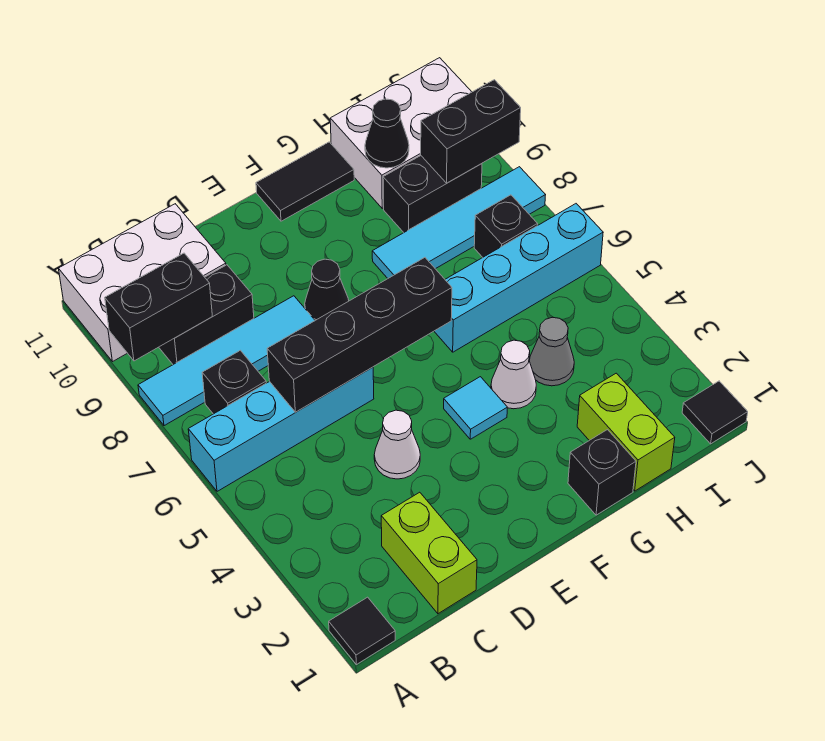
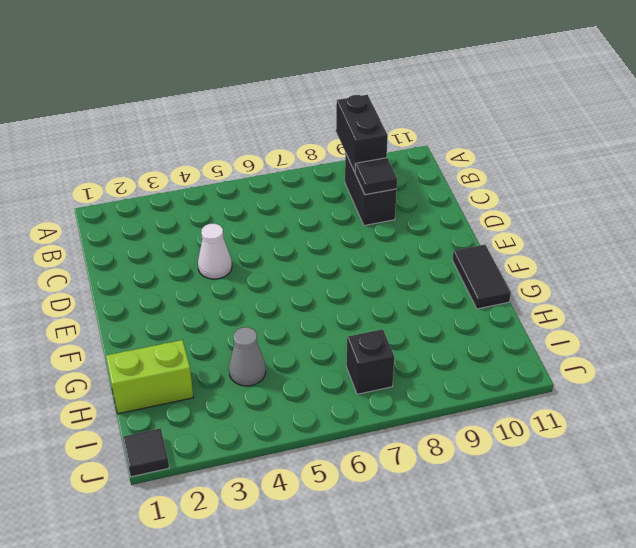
black 1x1 tile [355,158,397,195] -> black 1x1 tile moved to [329,597,395,665]
none -> cyan 1x4 brick [188,367,374,491]
none -> cyan 1x4 tile [138,296,315,426]
none -> white 2x3 brick [59,204,226,362]

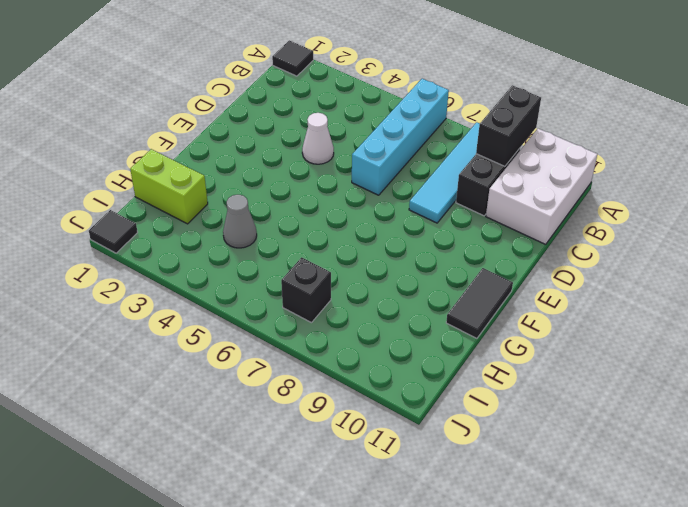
none -> black 1x1 brick [202,350,266,414]
none -> lime 1x2 brick [381,492,477,614]
none -> black 1x1 cone [305,259,349,320]

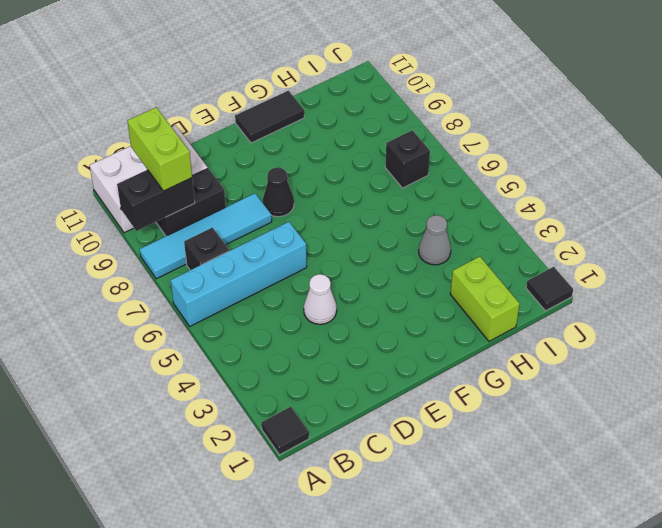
lime 1x2 brick [127,107,192,191] -> lime 1x2 brick moved to [381,492,477,614]
none -> cyan 1x1 tile [444,377,507,439]
none -> black 1x1 brick [568,430,636,515]
none -> white 1x1 cone [491,340,536,409]

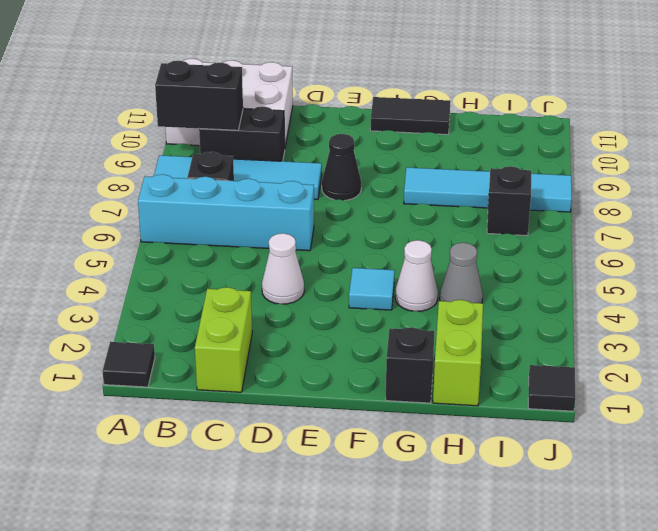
none -> cyan 1x4 brick [434,204,603,352]
none -> black 1x2 brick [383,156,482,232]
none -> white 2x3 brick [330,58,471,208]

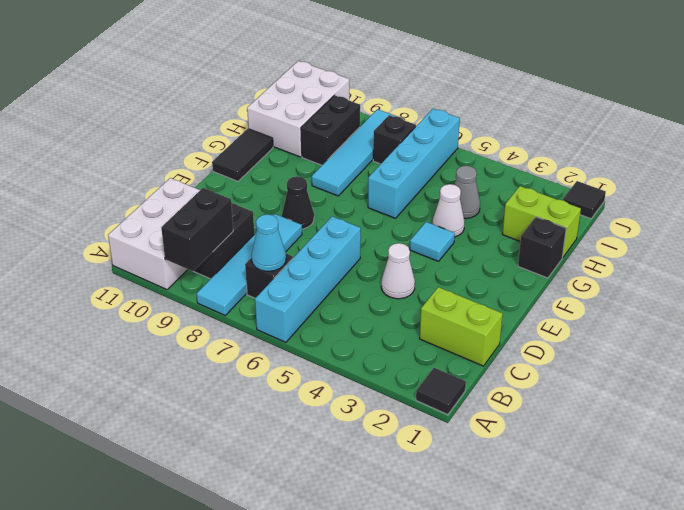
cyan 1x1 cone [251,214,286,271] -> none
none -> black 1x4 brick [267,258,452,412]
none -> black 1x1 cone [365,99,409,168]
none -> black 1x2 brick [421,80,521,183]

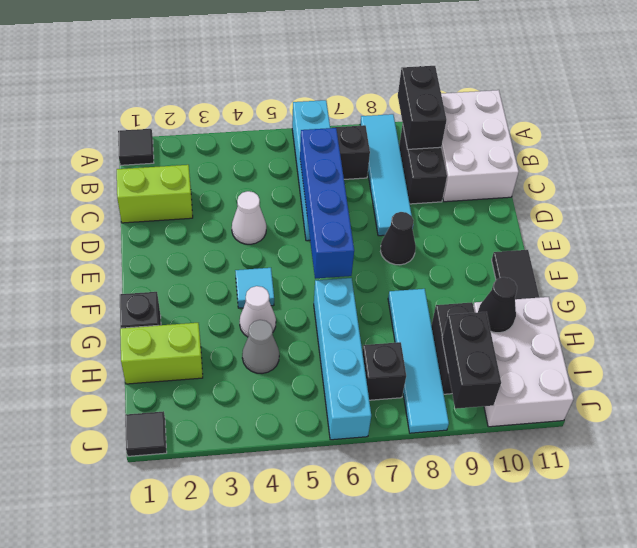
blue 1x4 brick [300,128,354,279] -> black 1x4 brick [267,258,452,412]

